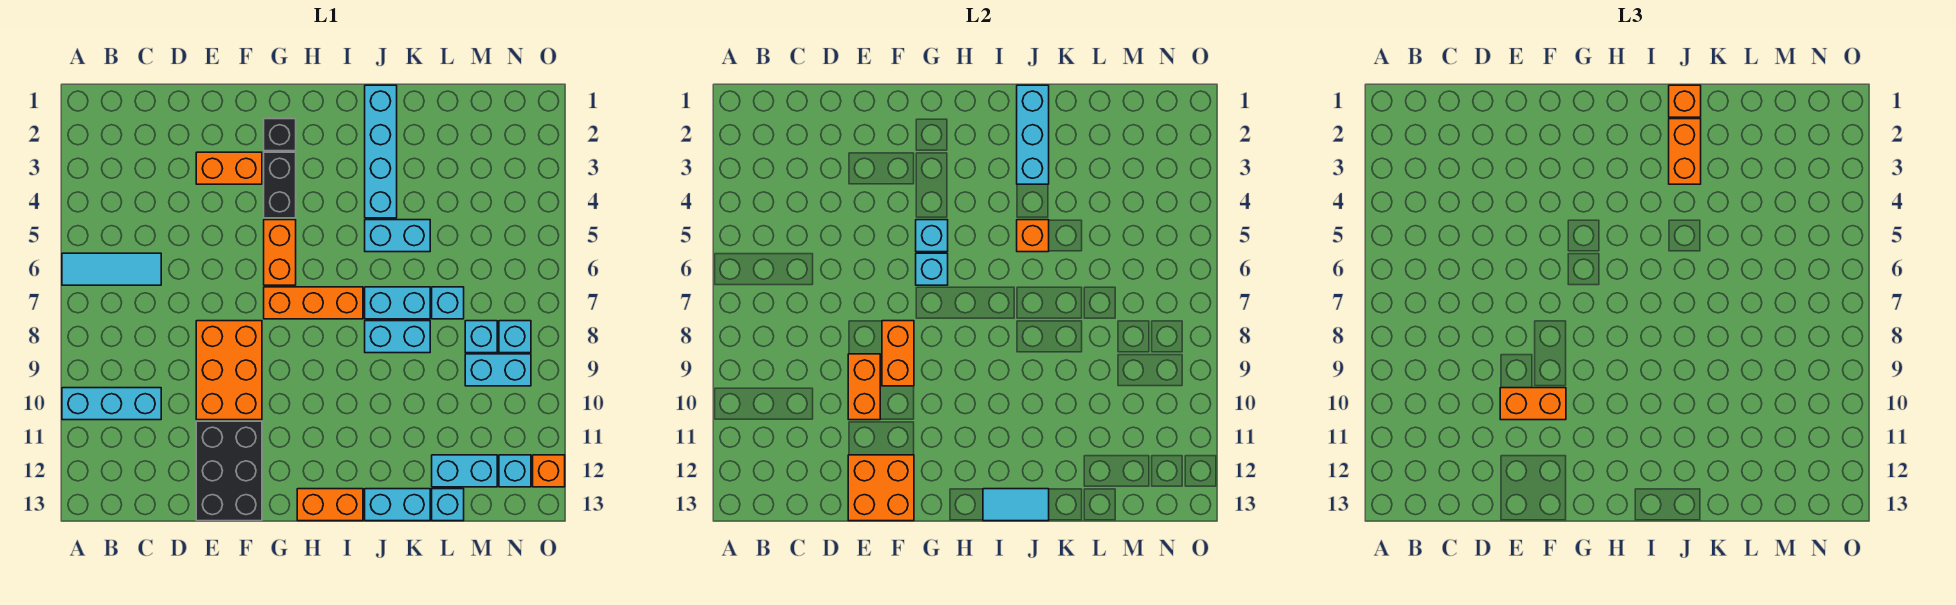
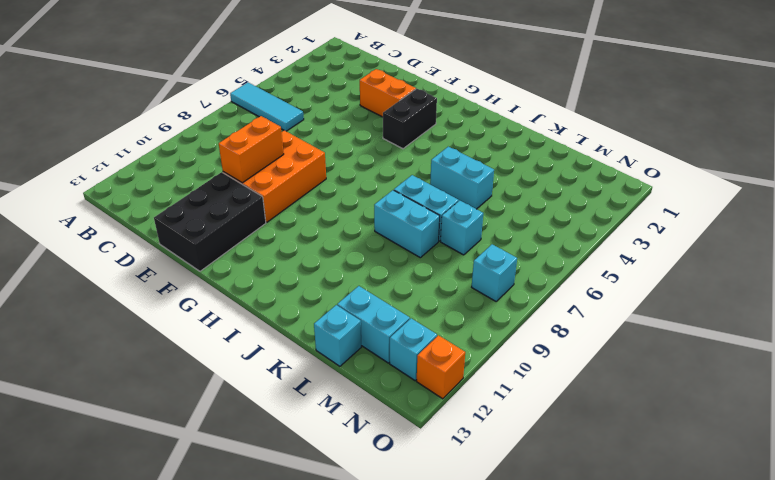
none -> cyan 1x3 brick [62,388,161,420]
none -> black 1x1 brick [264,119,296,151]
none -> orange 1x2 brick [264,220,296,285]
none -> orange 1x3 brick [264,287,363,319]

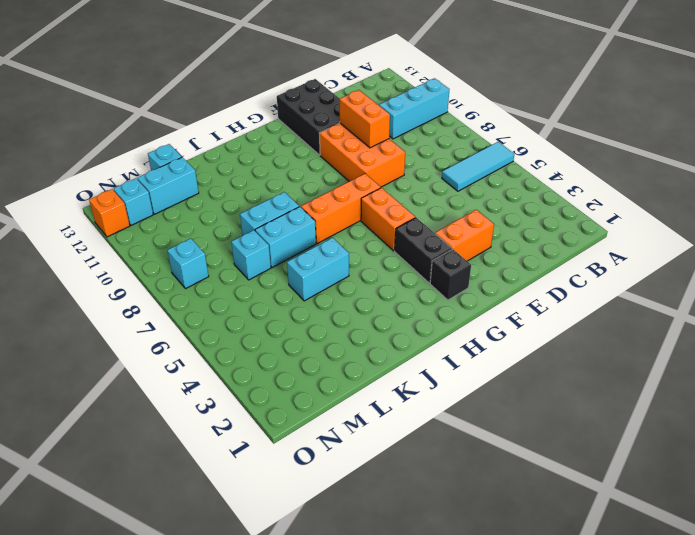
none -> orange 1x2 brick [297,489,363,521]
none -> cyan 1x4 brick [365,85,397,218]
none -> cyan 1x2 brick [365,489,430,521]
none -> cyan 1x1 brick [465,321,497,353]

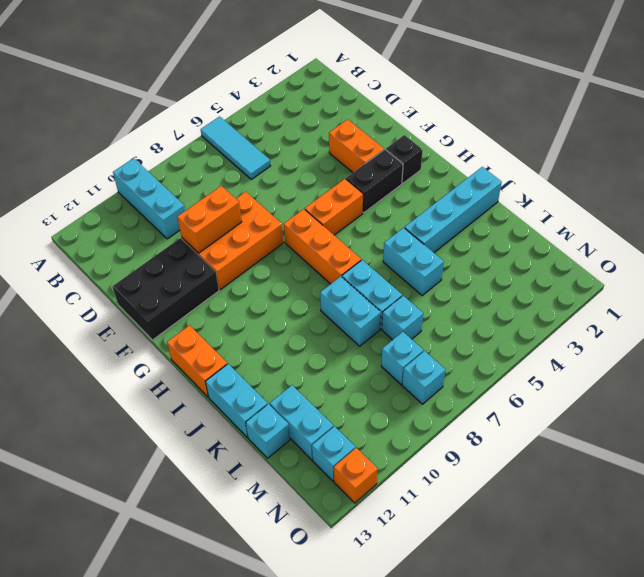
none -> cyan 1x2 brick [465,354,531,386]
none -> orange 2x2 brick [848,455,914,521]
none -> orange 1x2 brick [882,321,914,386]
none -> cyan 1x1 brick [916,220,948,252]

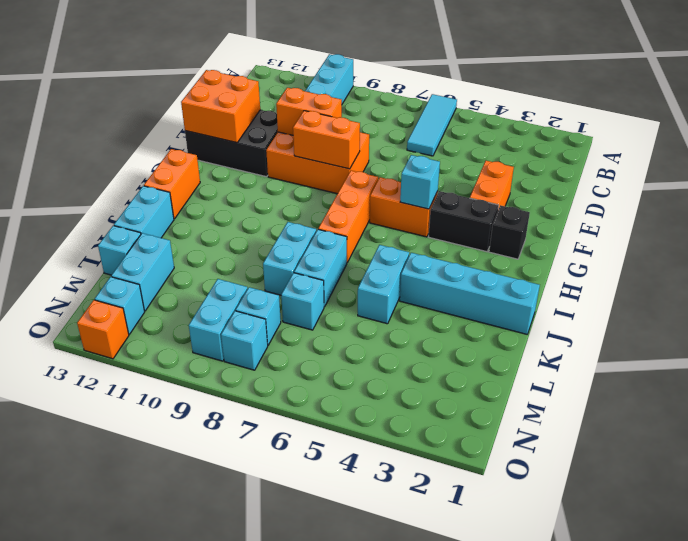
none -> cyan 1x1 brick [916,253,948,285]
none -> cyan 1x2 tile [983,489,1049,521]
none -> cyan 1x3 brick [1017,85,1049,184]
none -> orange 1x1 brick [1017,220,1049,252]

